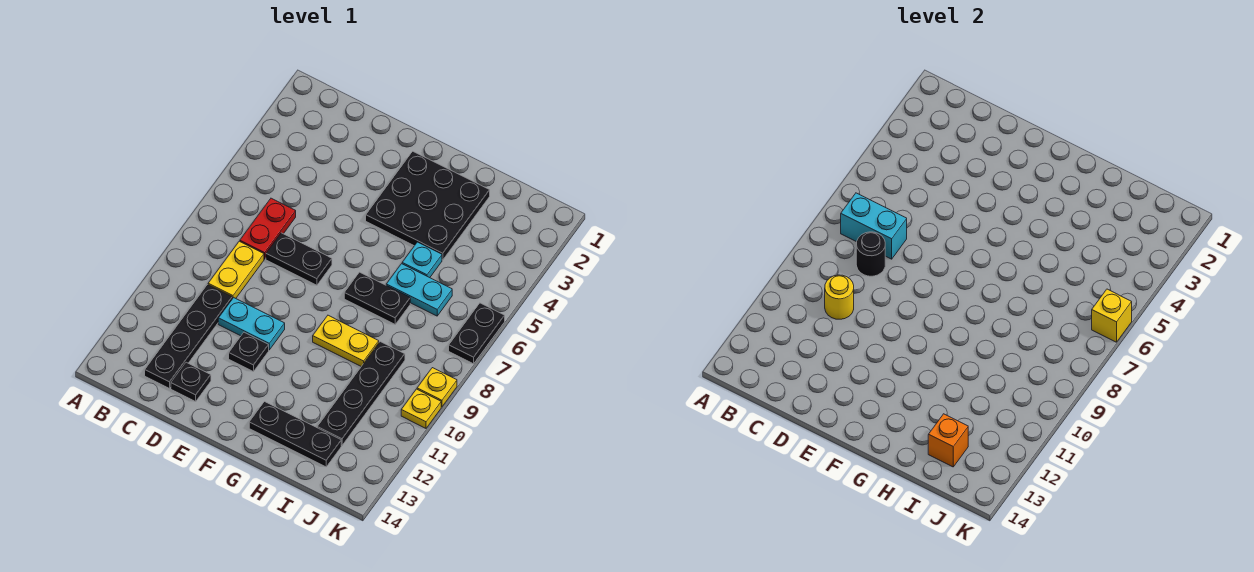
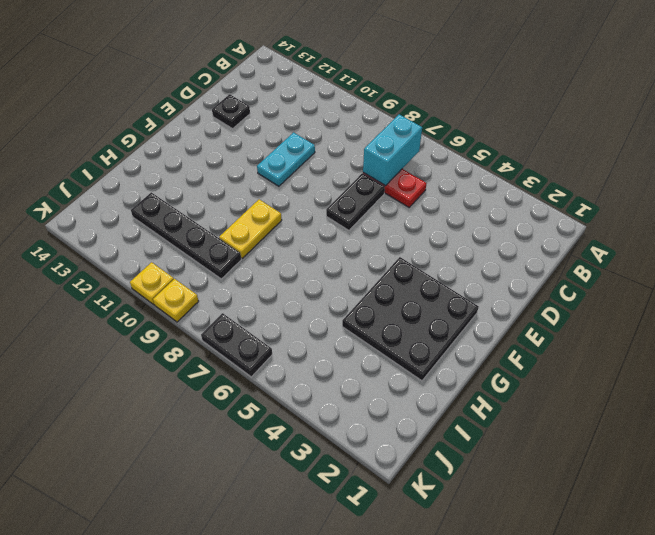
none -> yellow 1x2 plate [208,241,264,299]
none -> black 1x4 plate [145,285,232,388]
none -> black 1x1 plate [229,332,269,372]

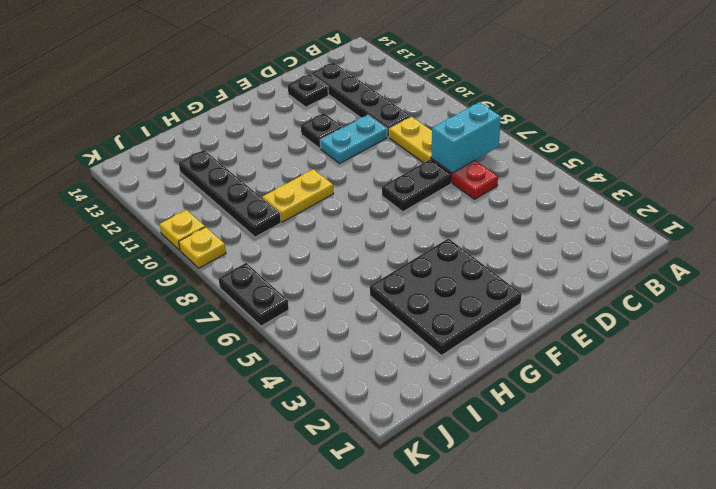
none -> black 1x2 plate [344,272,410,324]
none -> black 1x3 plate [249,402,341,467]
none -> cyan 1x1 plate [402,242,442,278]

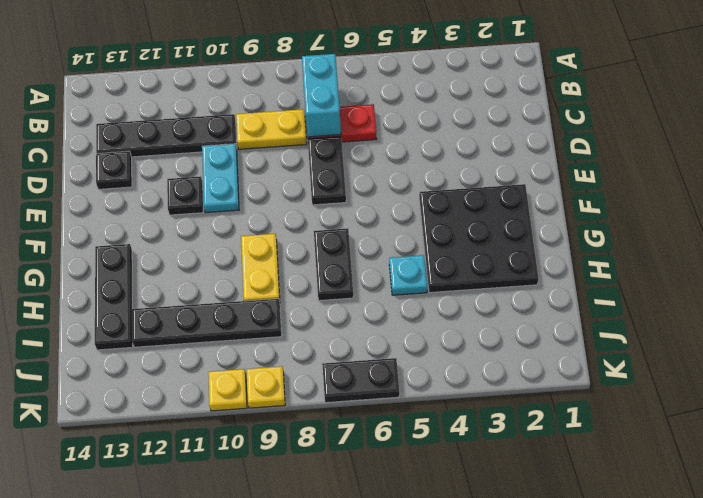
none -> cyan 1x2 plate [386,264,452,316]
none -> black 1x1 round brick [856,232,885,276]
none -> yellow 1x1 round brick [825,275,854,319]

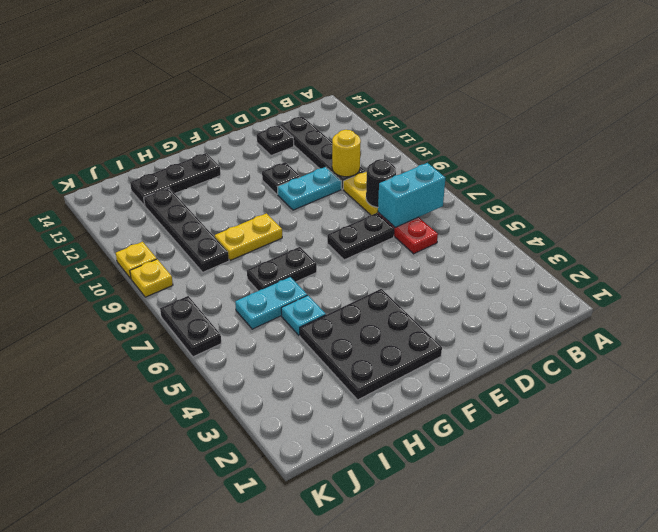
none -> orange 1x1 brick [928,414,968,467]
none -> yellow 1x1 brick [1092,289,1132,342]

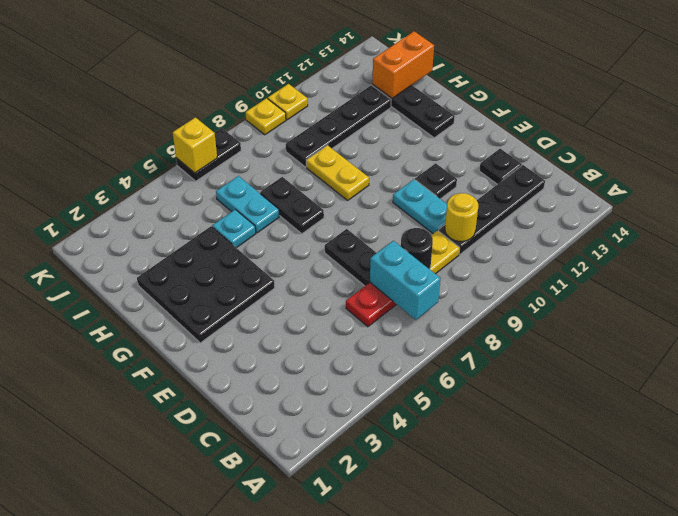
orange 1x2 brick [372,31,434,98] -> orange 1x1 brick [928,414,968,467]

